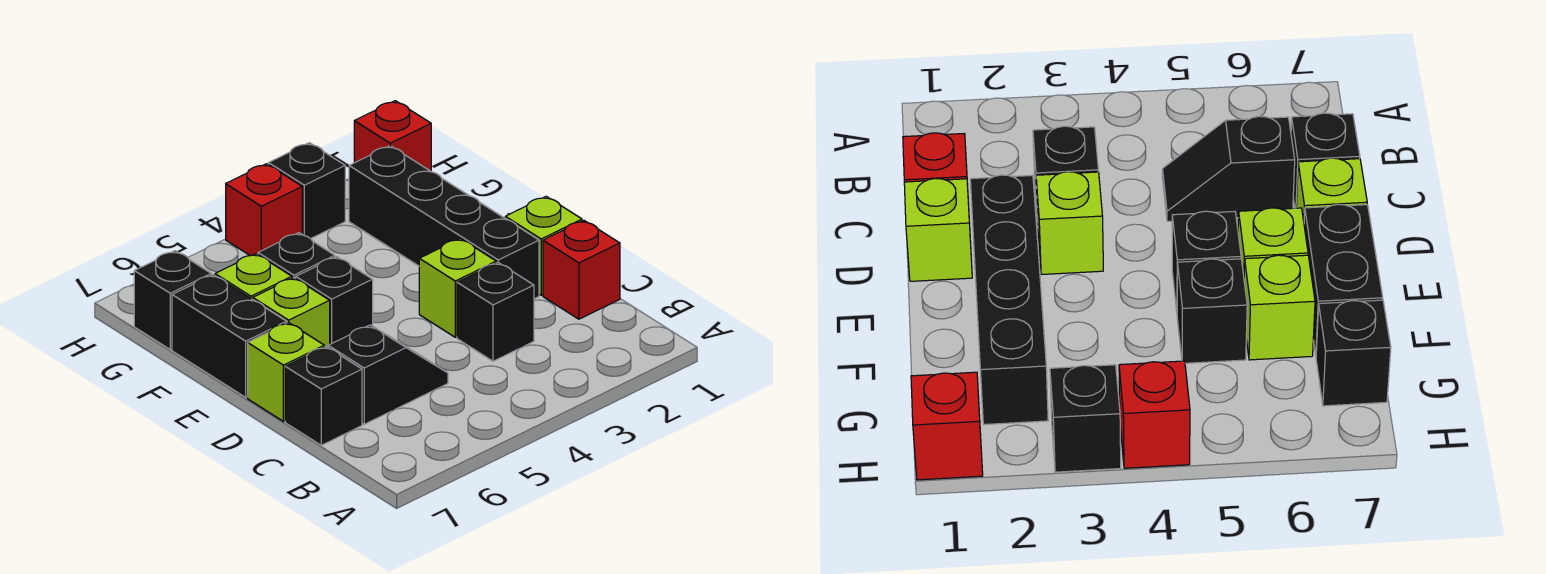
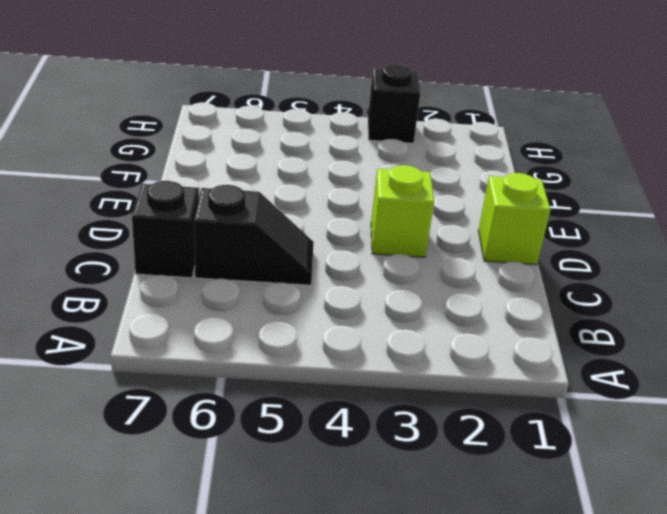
none -> red 1x1 brick [543,220,620,319]
none -> black 1x1 brick [457,263,534,361]
none -> black 1x4 brick [349,146,539,299]

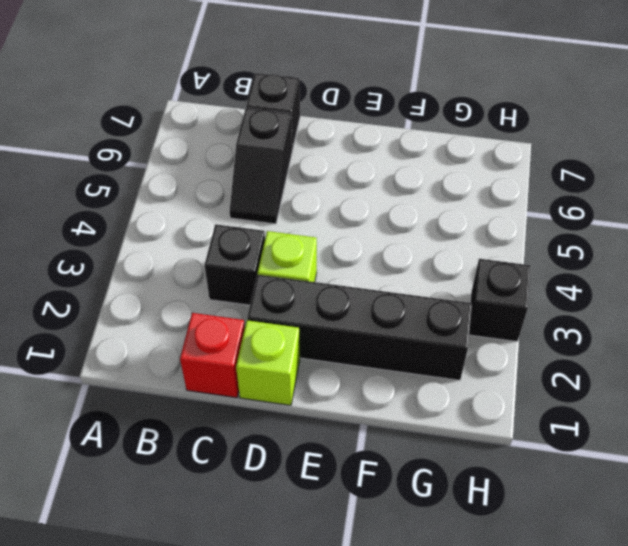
none -> lime 1x1 brick [248,322,324,421]
none -> black 1x1 brick [296,257,373,344]
none -> lime 1x1 brick [253,278,330,347]

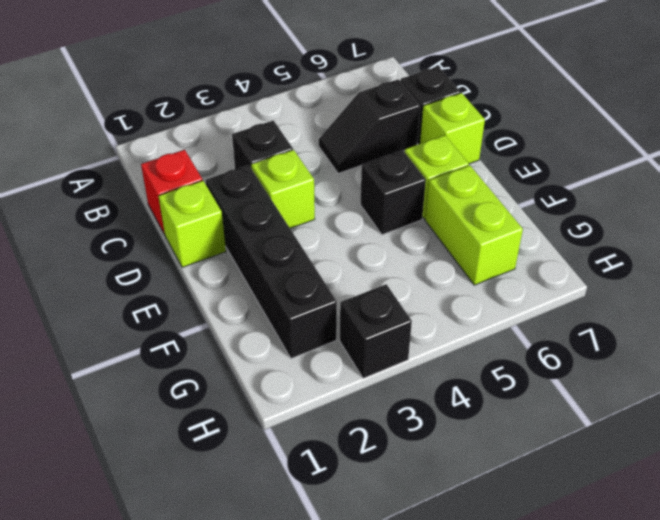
lime 1x2 brick [425,165,523,285] -> lime 1x1 brick [215,254,292,299]
none -> black 1x2 brick [172,275,287,397]
none -> black 1x1 brick [258,233,335,279]
none -> black 1x1 brick [134,251,211,350]

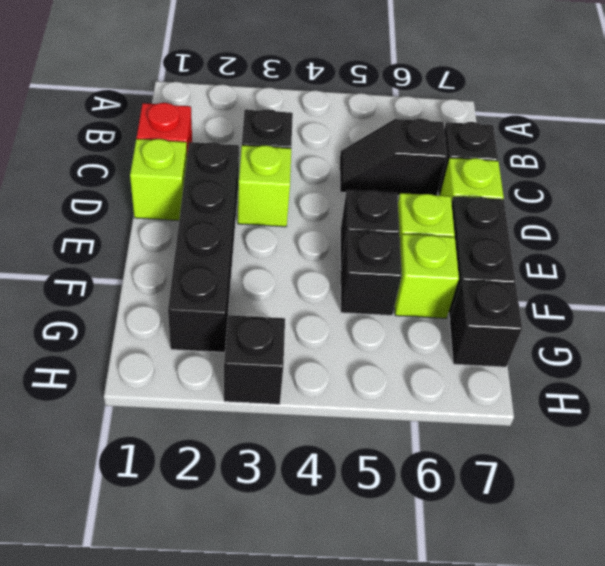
none -> red 1x1 brick [354,101,431,171]
none -> red 1x1 brick [226,164,302,256]

